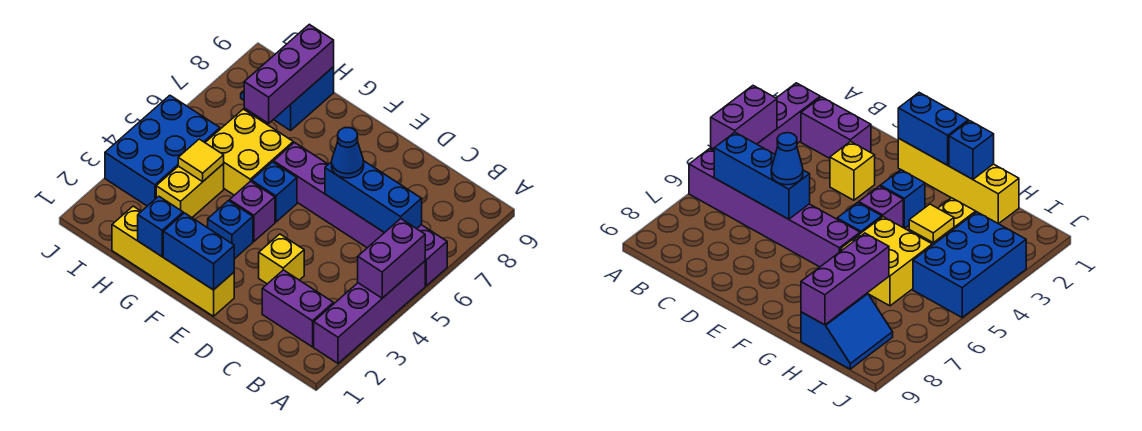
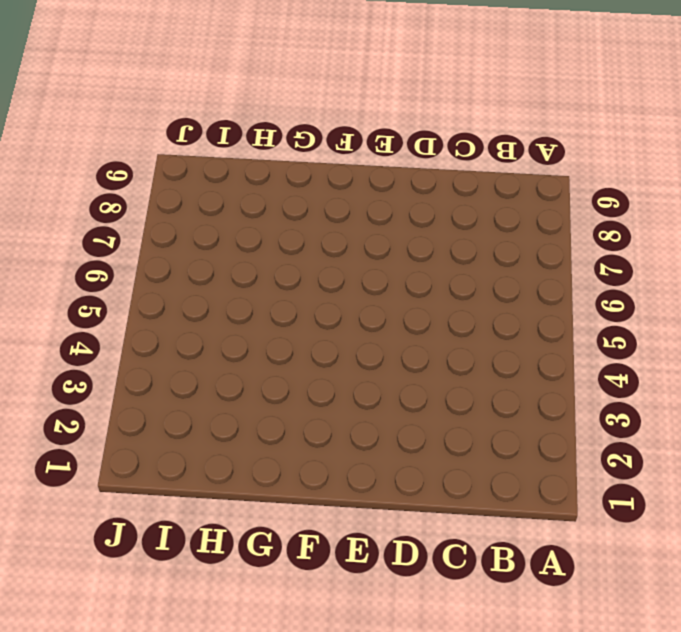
none -> purple 1x4 brick [314,261,425,363]
none -> purple 1x6 brick [274,143,447,286]
none -> purple 1x2 brick [262,270,333,347]

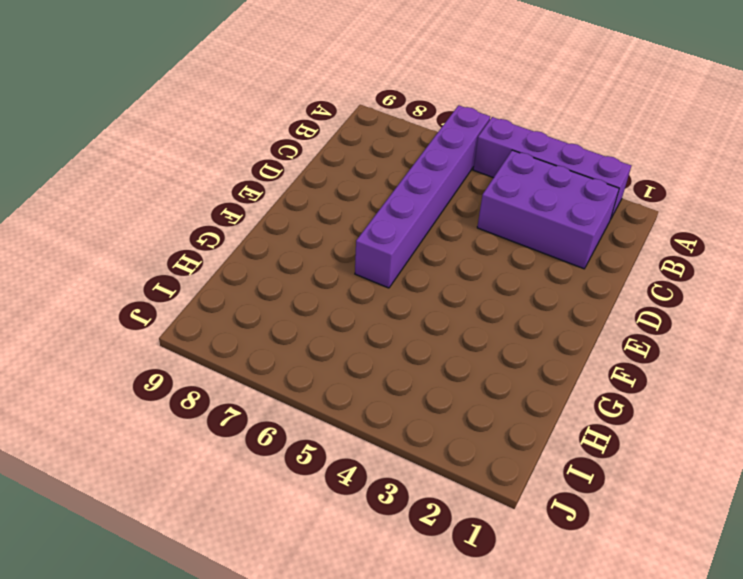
purple 2x3 brick [477,150,619,269] -> purple 1x2 brick [262,270,333,347]
none -> yellow 1x1 brick [259,234,304,284]
none -> yellow 1x4 brick [112,206,234,316]
none -> blue 1x1 brick [208,201,253,259]

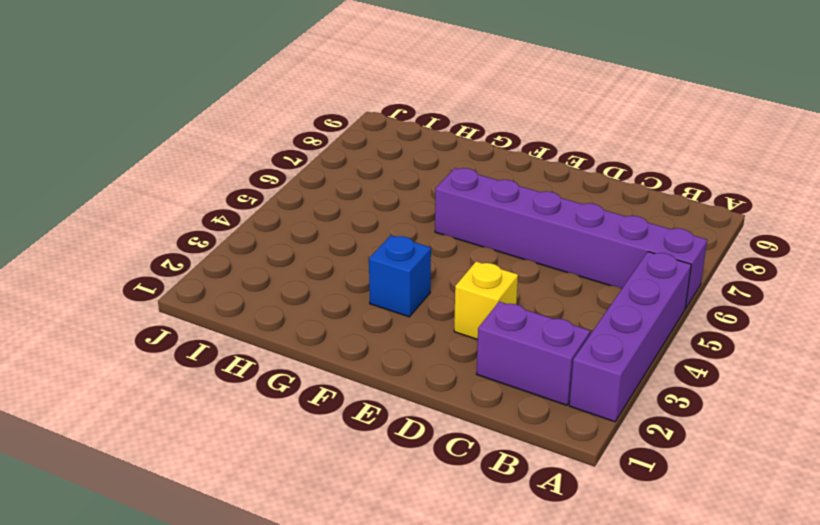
none -> yellow 1x4 brick [112,206,234,316]
none -> purple 1x1 brick [230,181,275,241]
none -> blue 1x1 brick [252,162,297,222]

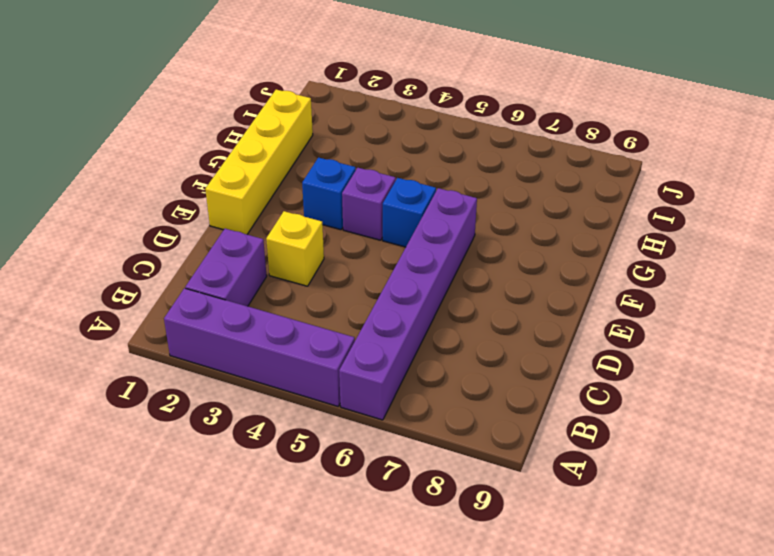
none -> yellow 2x2 brick [205,109,293,195]
none -> yellow 1x2 brick [156,164,224,217]
none -> blue 2x2 slope [241,67,334,130]

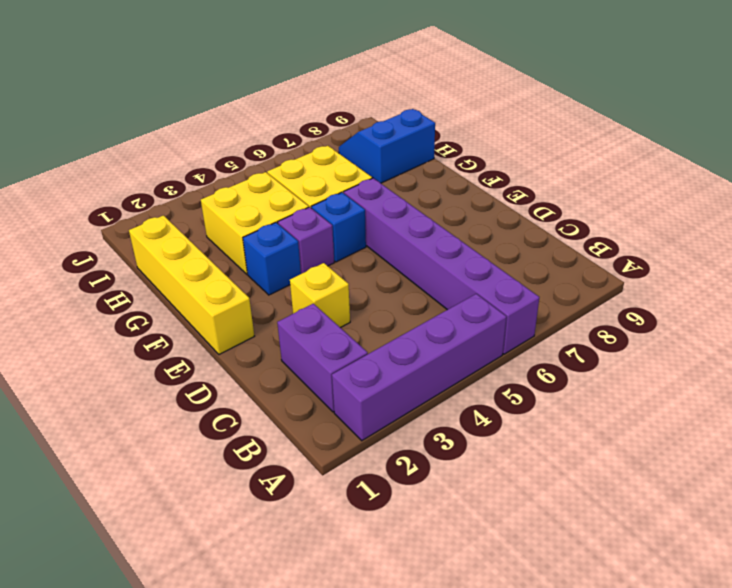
yellow 2x2 brick [201,172,309,274] -> yellow 1x2 brick [156,164,224,217]
none -> blue 2x3 brick [105,95,220,206]
none -> purple 1x2 brick [358,219,425,298]
none -> blue 1x3 brick [325,161,422,233]

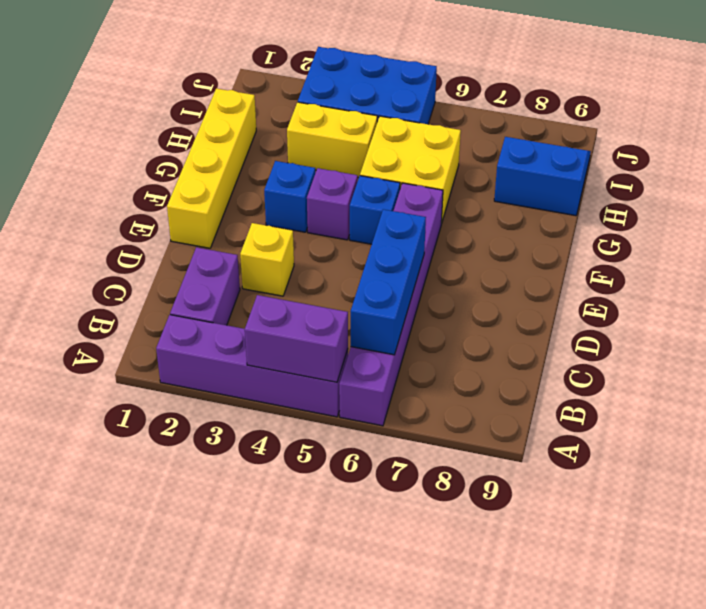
none -> blue 1x2 brick [163,213,234,290]
none -> blue 1x1 brick [138,196,183,256]
none -> yellow 1x1 tile [178,139,224,182]

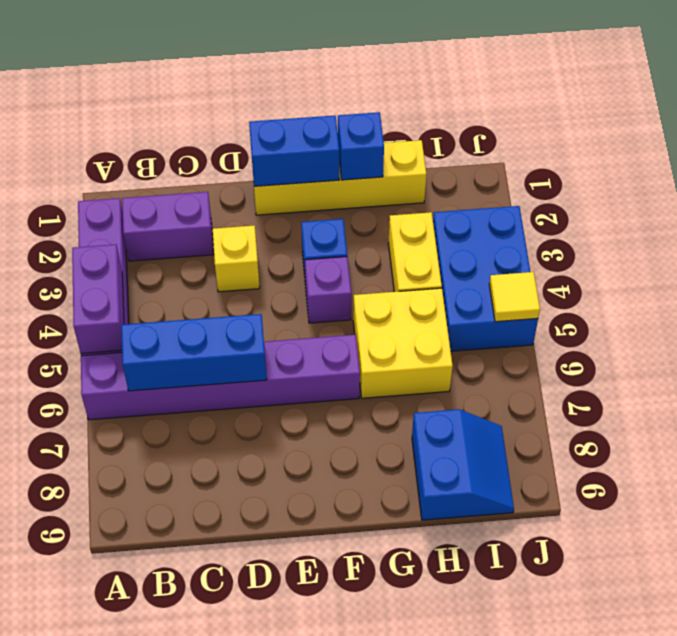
yellow 1x1 tile [489,272,540,322] -> yellow 1x1 tile moved to [178,139,224,182]
none -> blue 1x1 brick [252,162,297,222]
none -> purple 1x3 brick [244,24,334,123]
none -> blue 1x1 cone [332,128,364,178]

